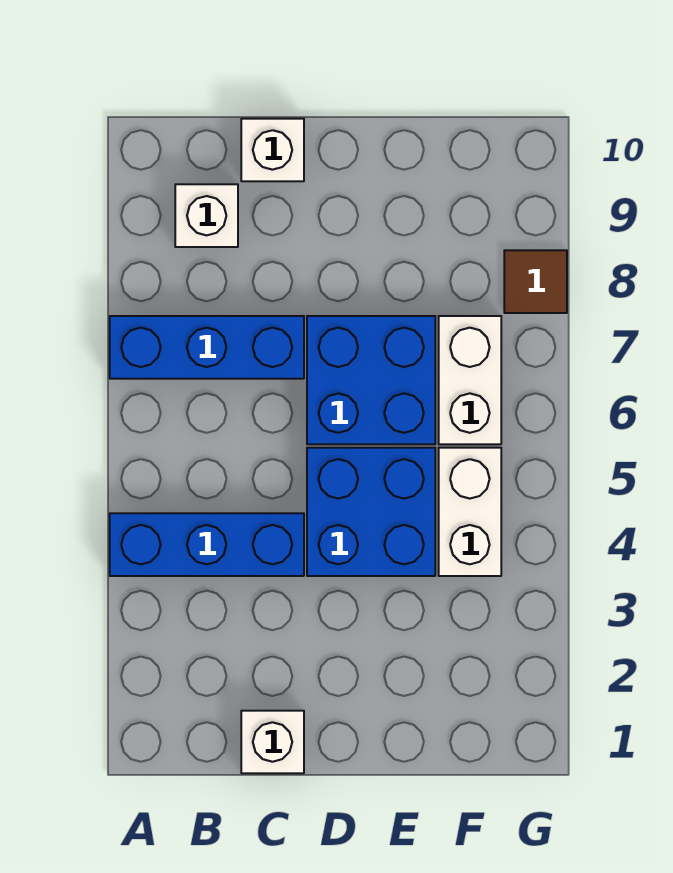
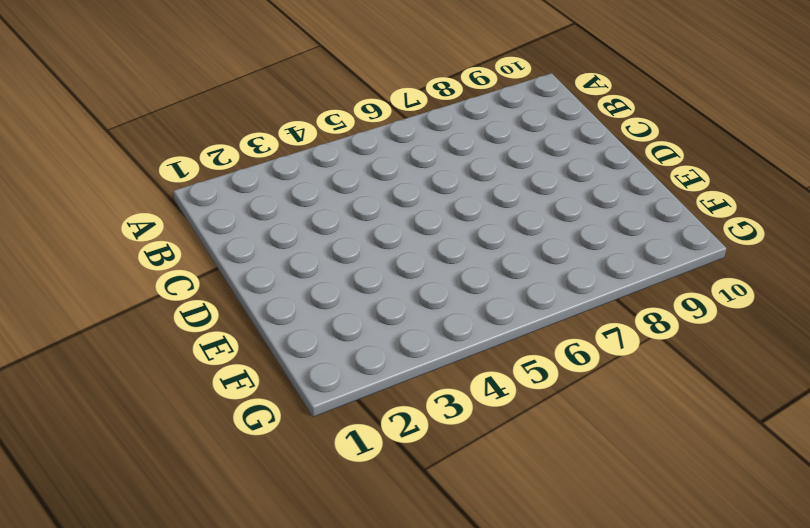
none -> blue 1x3 brick [110,513,304,576]
none -> blue 1x3 brick [110,316,304,379]

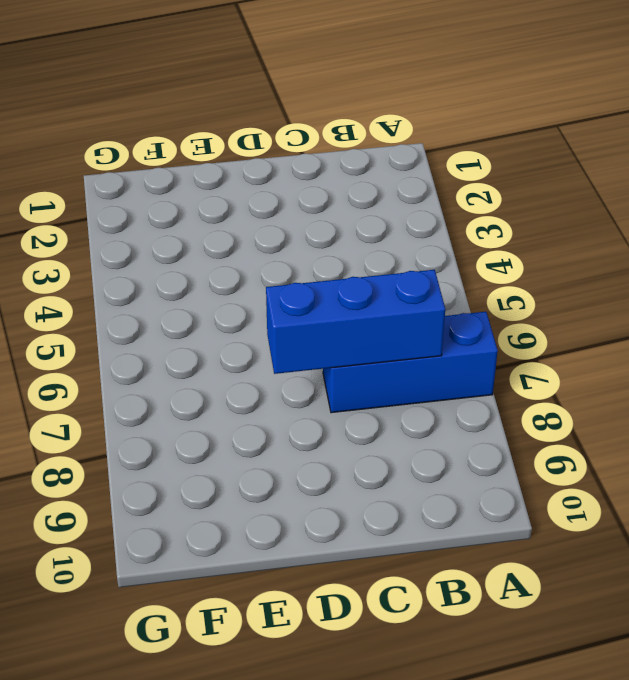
blue 1x3 brick [266,270,445,374] -> blue 1x3 brick moved to [110,513,304,576]
none -> white 1x1 brick [175,184,238,247]
none -> white 1x1 brick [241,711,304,773]

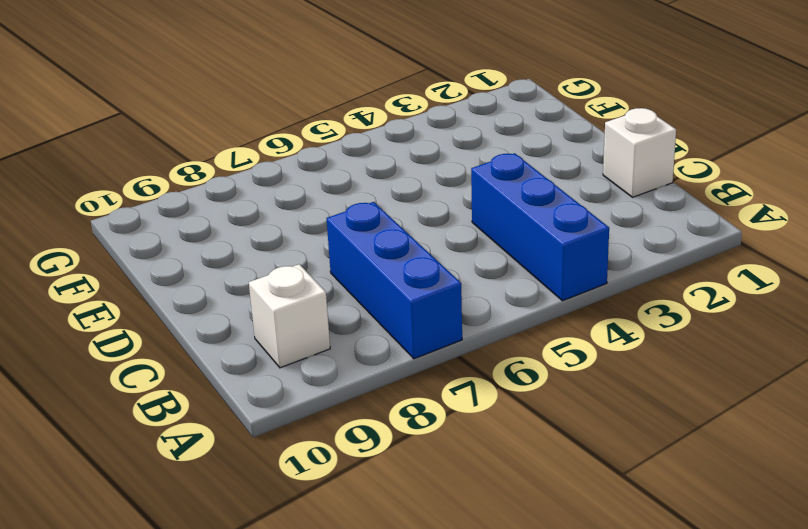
none -> white 1x1 brick [241,119,304,181]
none -> blue 2x2 brick [307,448,435,576]

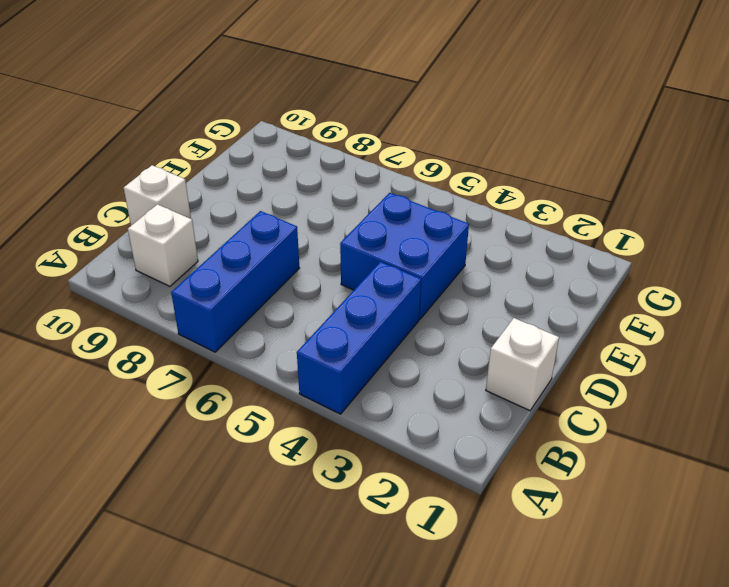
none -> blue 2x2 brick [307,316,435,444]
none -> white 1x2 brick [439,448,501,576]

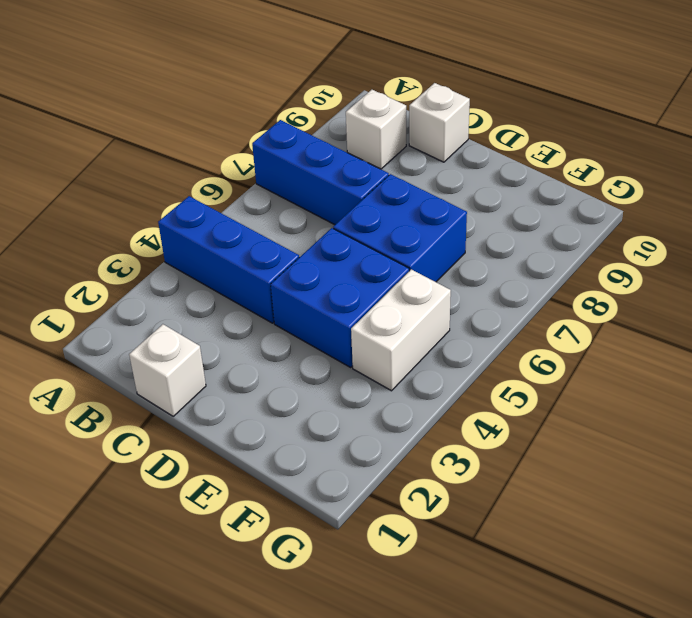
none -> white 1x2 brick [439,316,501,444]
none -> brown 1x1 tile [504,250,567,313]

